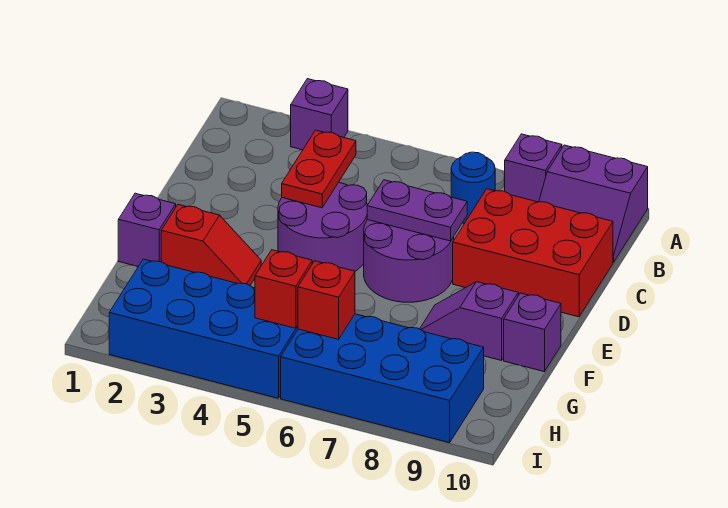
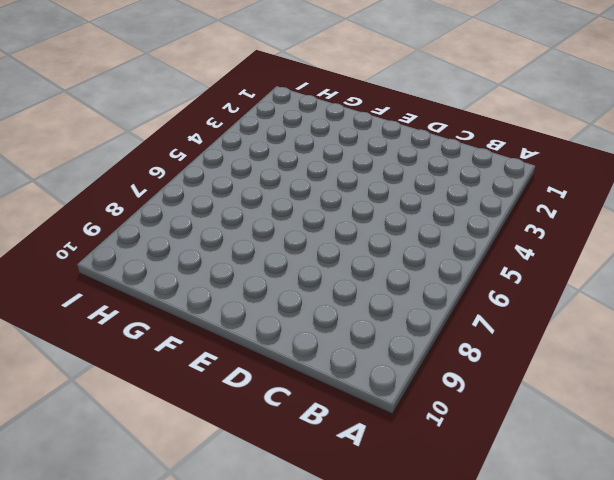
none -> purple 1x1 brick [291,79,348,150]
none -> purple 1x1 brick [505,134,562,202]
none -> purple 2x2 slope [539,145,648,262]

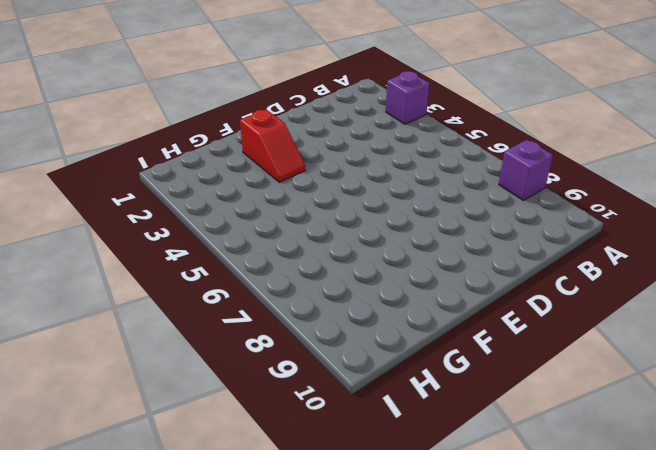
none -> purple 2x2 slope [539,145,648,262]
none -> blue 1x1 round brick [451,152,495,223]
none -> red 2x3 brick [453,189,613,317]

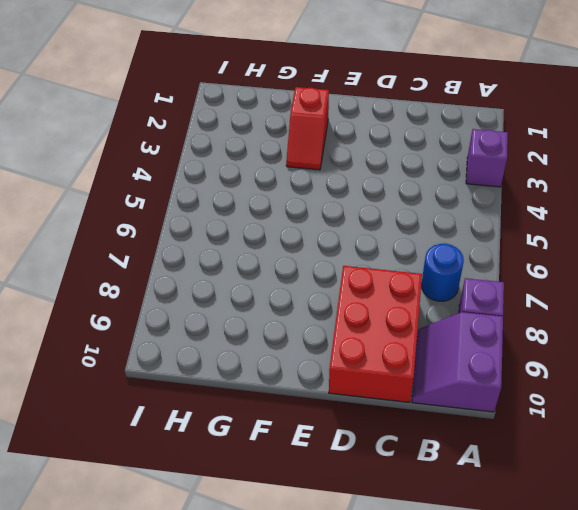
none -> purple 2x2 round brick [278,182,367,271]
none -> purple 2x2 round brick [364,220,454,302]
none -> purple 1x1 brick [118,193,176,266]

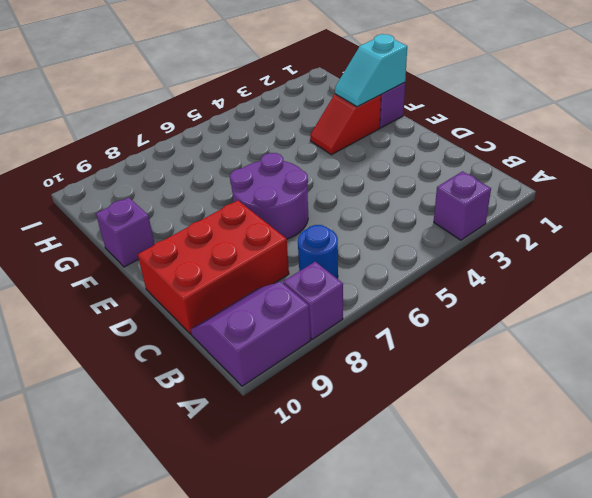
cyan 1x2 slope [335,34,407,107] -> none
none -> purple 2x2 round brick [278,182,367,271]
none -> purple 1x2 slope [420,282,518,361]
none -> blue 2x4 brick [109,259,298,398]

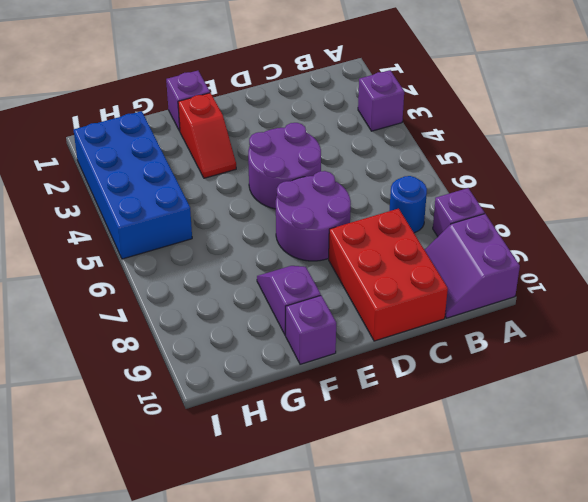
none -> blue 2x4 brick [281,314,484,443]
none -> red 1x2 plate [282,130,356,208]
none -> purple 1x2 plate [367,180,467,241]

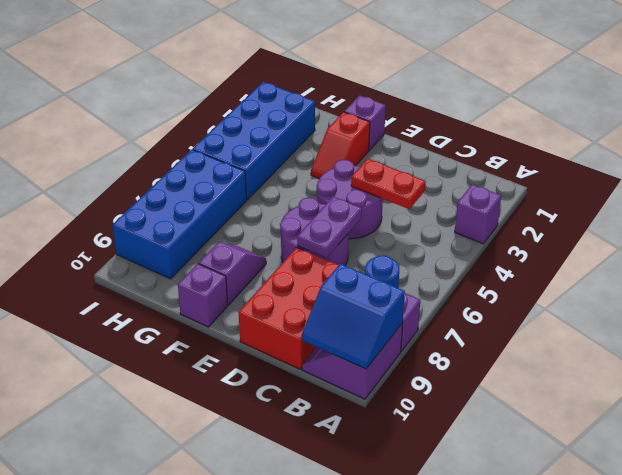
blue 2x2 slope [302,264,405,369] -> none
none -> red 1x1 brick [255,250,312,328]
none -> red 1x1 brick [298,261,355,339]

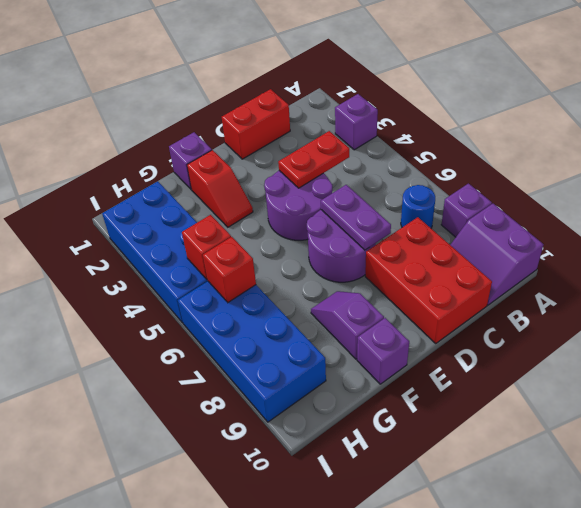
red 1x2 brick [222,89,290,159] -> none

